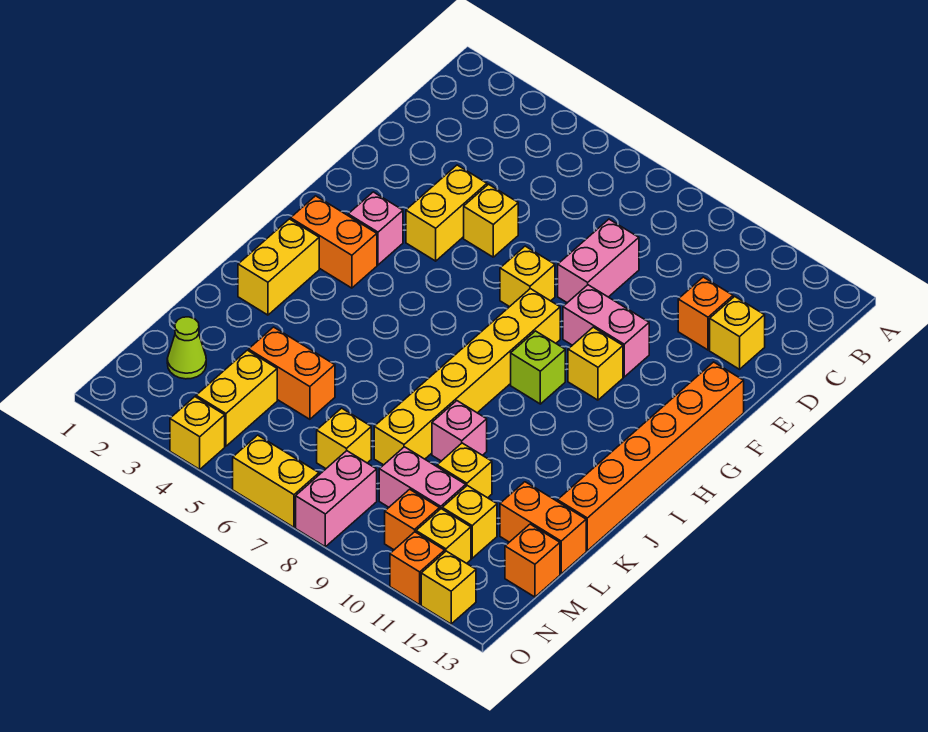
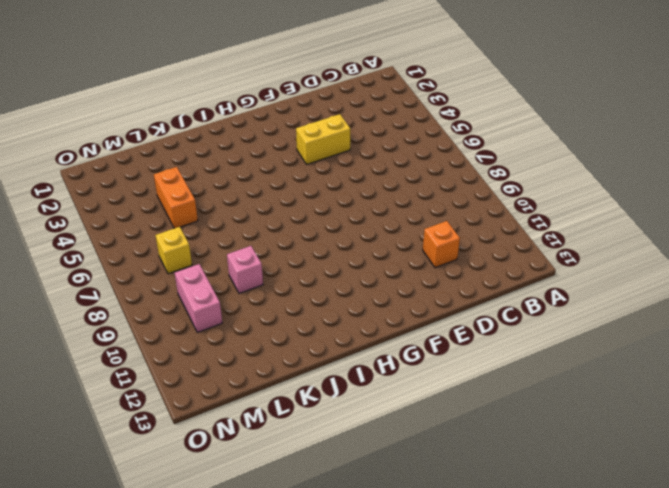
none -> pink 1x2 brick [558,219,639,303]
none -> yellow 1x1 brick [710,296,765,369]
none -> yellow 1x1 brick [464,184,518,257]
none -> yellow 1x1 brick [500,246,555,307]

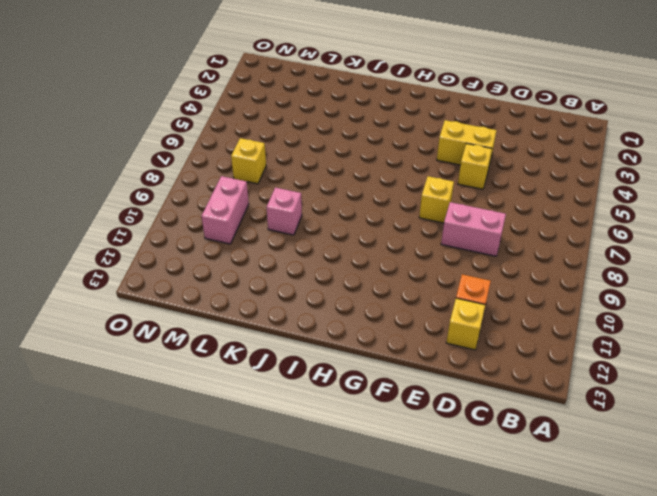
none -> pink 1x2 brick [563,285,649,377]
none -> orange 1x6 brick [558,362,744,551]
none -> pink 1x1 brick [348,192,403,265]
none -> yellow 1x6 brick [374,289,560,465]

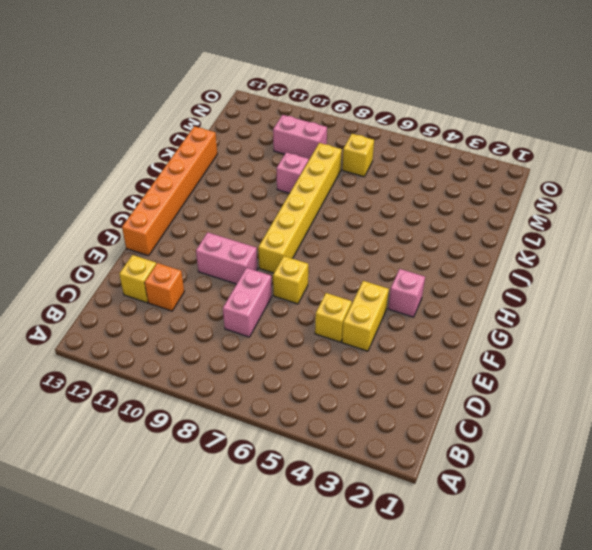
none -> yellow 1x1 brick [568,327,623,400]
none -> orange 1x2 brick [291,196,377,288]
none -> lime 1x1 brick [511,331,565,404]
none -> yellow 1x2 brick [238,219,319,315]

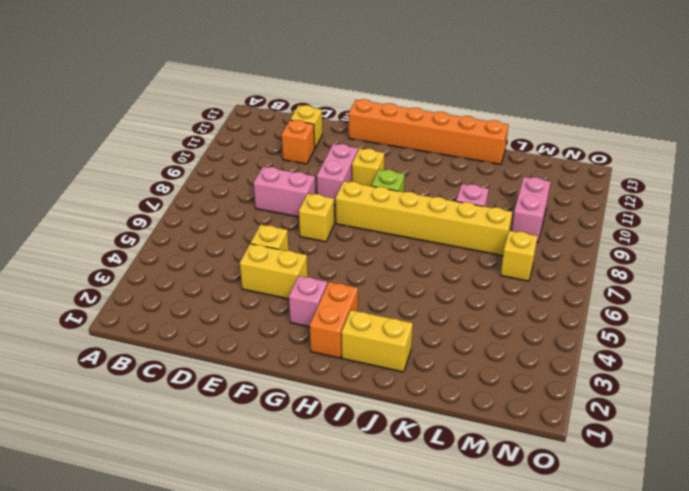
none -> orange 1x2 brick [249,327,335,419]
none -> yellow 1x1 brick [437,443,492,498]
none -> orange 1x2 brick [500,482,586,574]
none -> lime 1x1 cone [167,317,206,379]

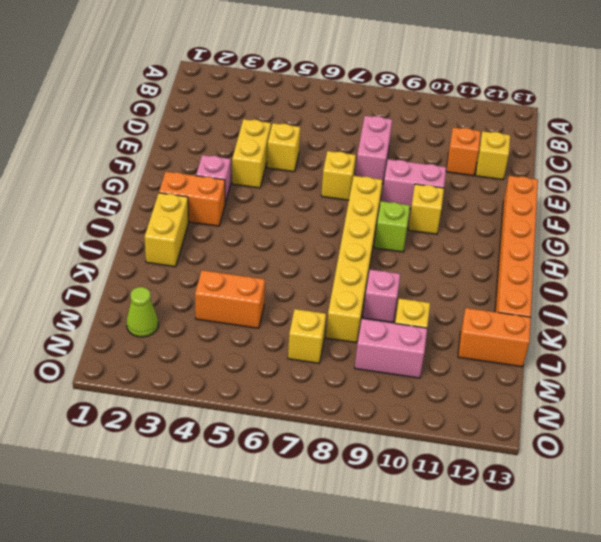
none -> yellow 1x2 brick [196,350,277,446]
none -> yellow 1x1 brick [442,486,497,558]
none -> orange 1x1 brick [505,524,560,597]
none -> pink 1x2 brick [296,451,377,547]

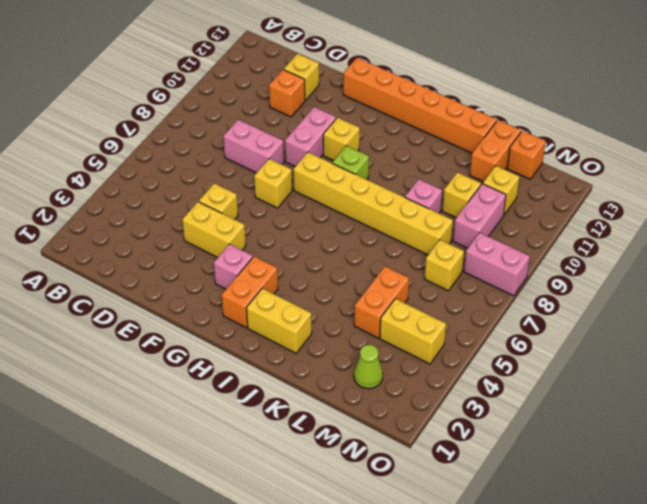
none -> orange 1x1 brick [385,489,440,550]
none -> yellow 1x1 brick [416,509,471,563]
none -> yellow 1x1 brick [170,397,225,469]
none -> yellow 1x2 brick [233,435,319,527]

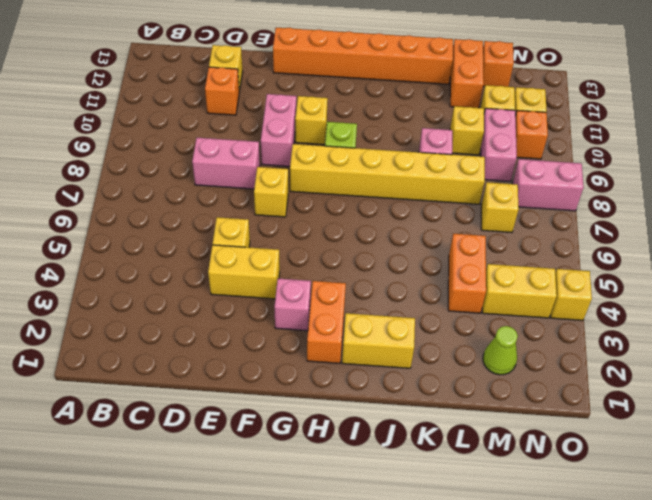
none -> yellow 1x2 brick [233,435,319,527]
none -> orange 1x1 brick [390,532,445,605]
none -> yellow 1x1 brick [421,551,476,624]

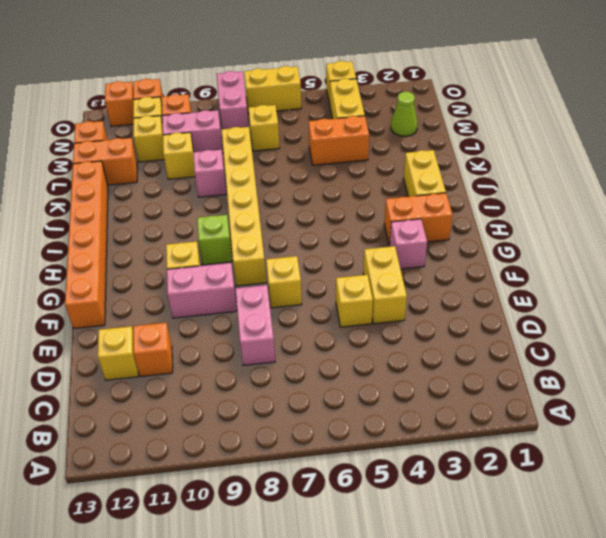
orange 1x1 brick [105,81,133,126] -> yellow 1x1 brick [421,551,476,624]

